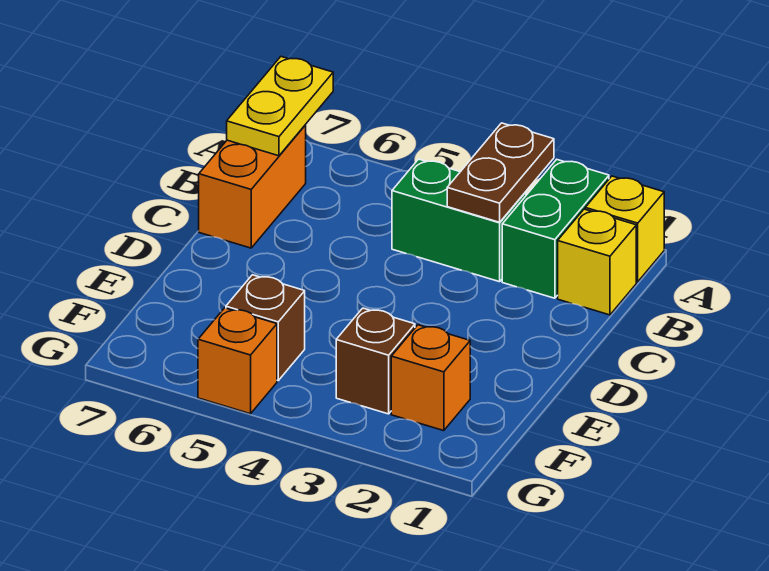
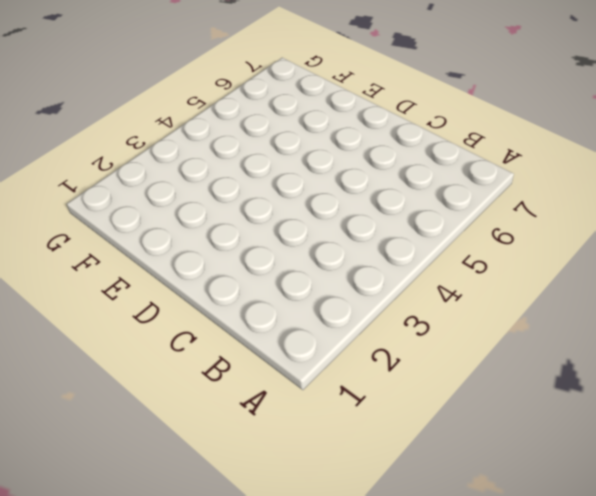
none -> yellow 1x1 brick [585,176,664,282]
none -> green 1x2 brick [502,159,609,298]

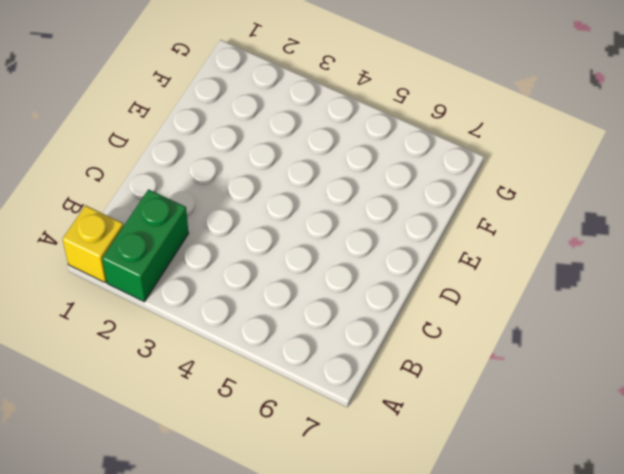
none -> yellow 1x1 brick [558,209,636,315]
none -> green 1x2 brick [392,159,526,282]

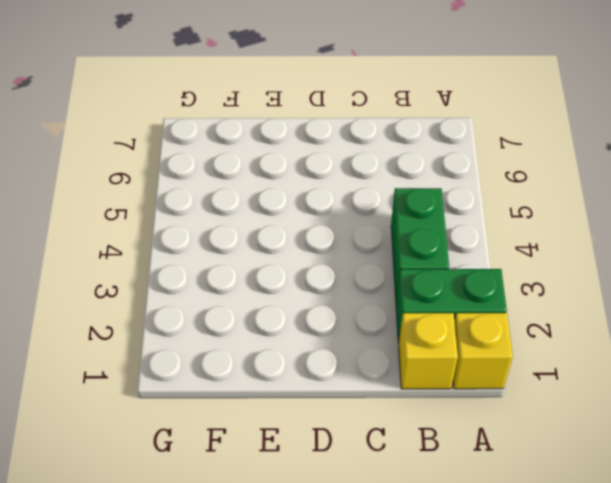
none -> orange 1x2 brick [199,125,306,248]
none -> orange 1x1 brick [391,325,470,431]

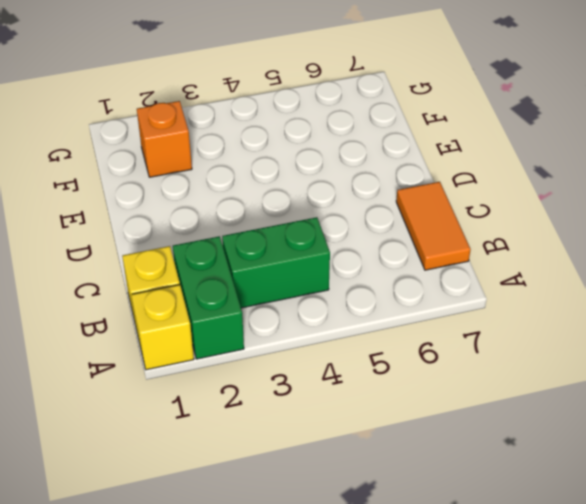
orange 1x2 tile [396,182,471,270] -> orange 1x2 brick [199,125,306,248]
none -> brown 1x1 brick [336,308,415,414]
none -> brown 1x1 brick [226,275,305,381]

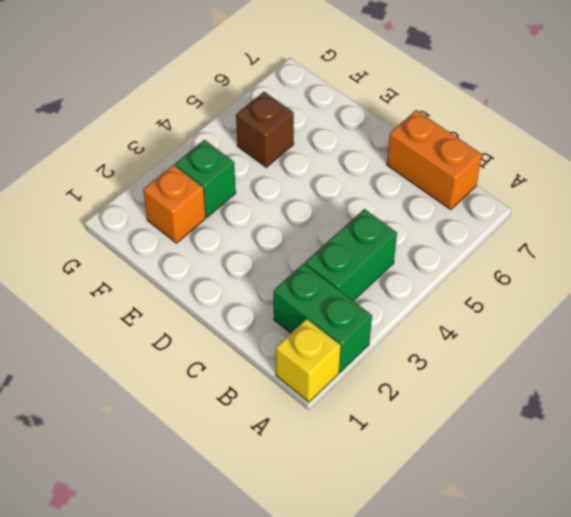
green 1x1 brick [175,140,236,217] -> brown 1x1 brick [336,308,415,414]
none -> yellow 1x1 brick [558,209,636,315]
none -> orange 1x1 brick [198,308,277,414]

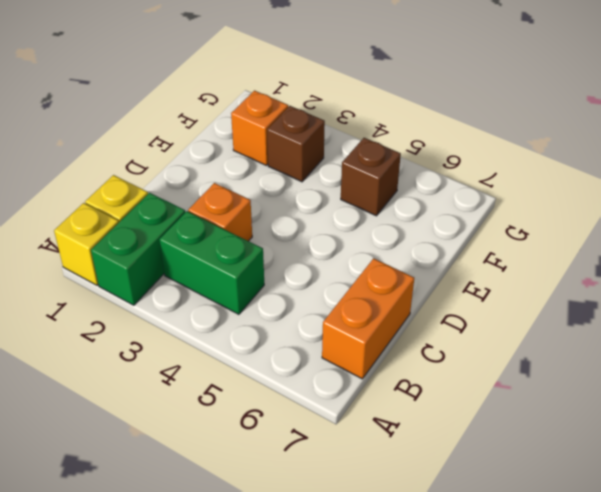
orange 1x1 brick [188,183,252,241] -> orange 1x1 brick moved to [198,308,277,414]
none -> brown 1x2 plate [447,123,554,222]
none -> yellow 1x2 plate [227,57,333,156]

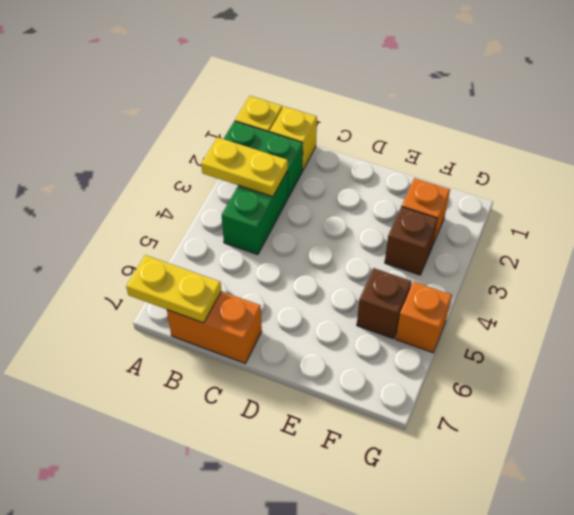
yellow 1x2 plate [201,137,288,197] -> brown 1x2 plate [447,123,554,222]

